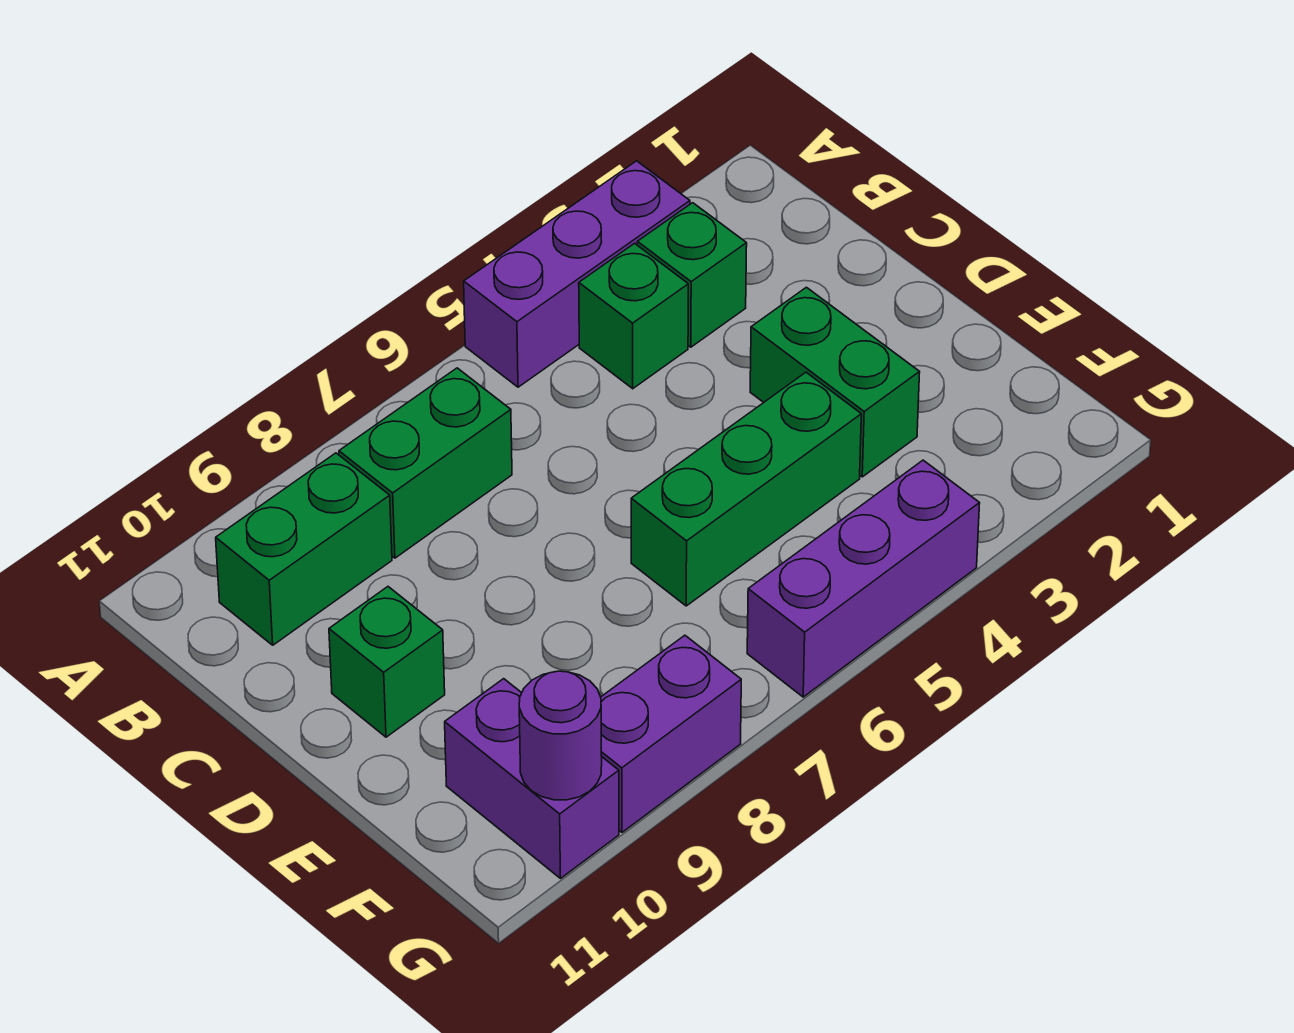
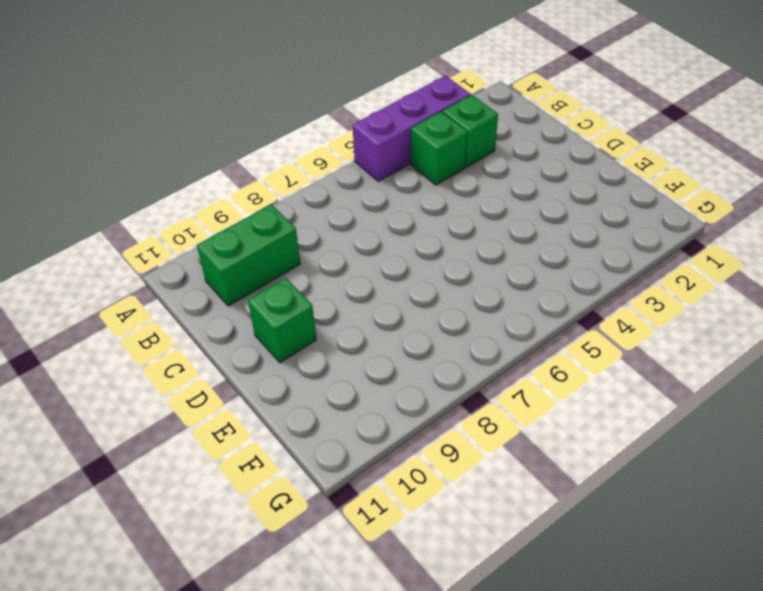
none -> green 1x2 brick [339,368,512,558]
none -> green 1x2 brick [750,287,920,477]
none -> green 1x3 brick [631,372,861,606]

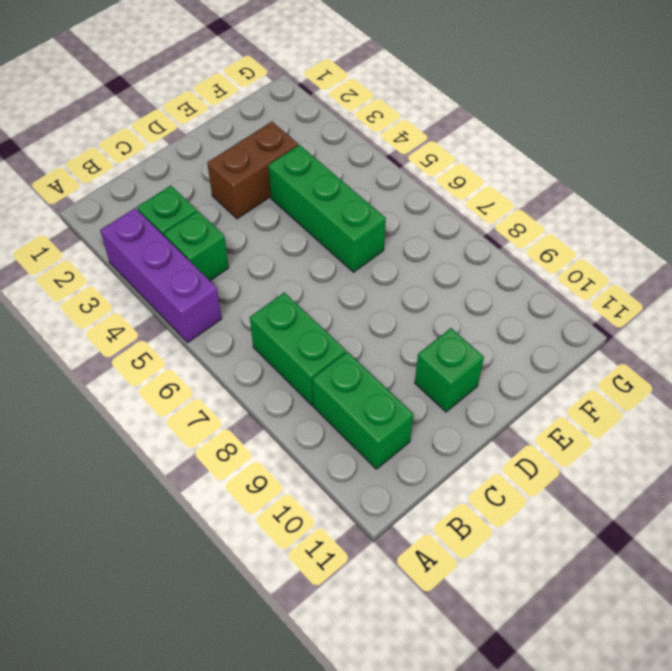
brown 1x2 brick [207,122,298,219] -> green 1x2 brick [750,287,920,477]
none -> purple 1x2 brick [445,679,619,878]
none -> purple 1x3 brick [747,460,980,697]
none -> purple 1x2 brick [601,635,741,832]

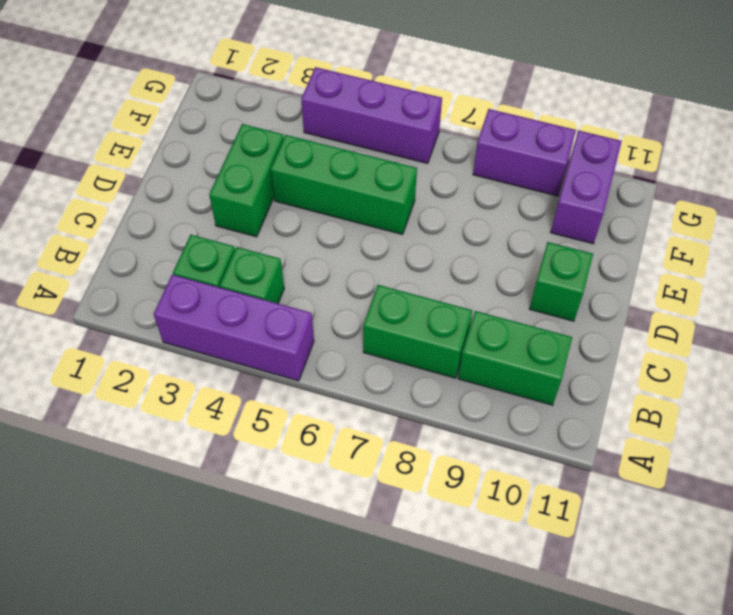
none -> purple 1x1 round brick [519,671,602,800]

